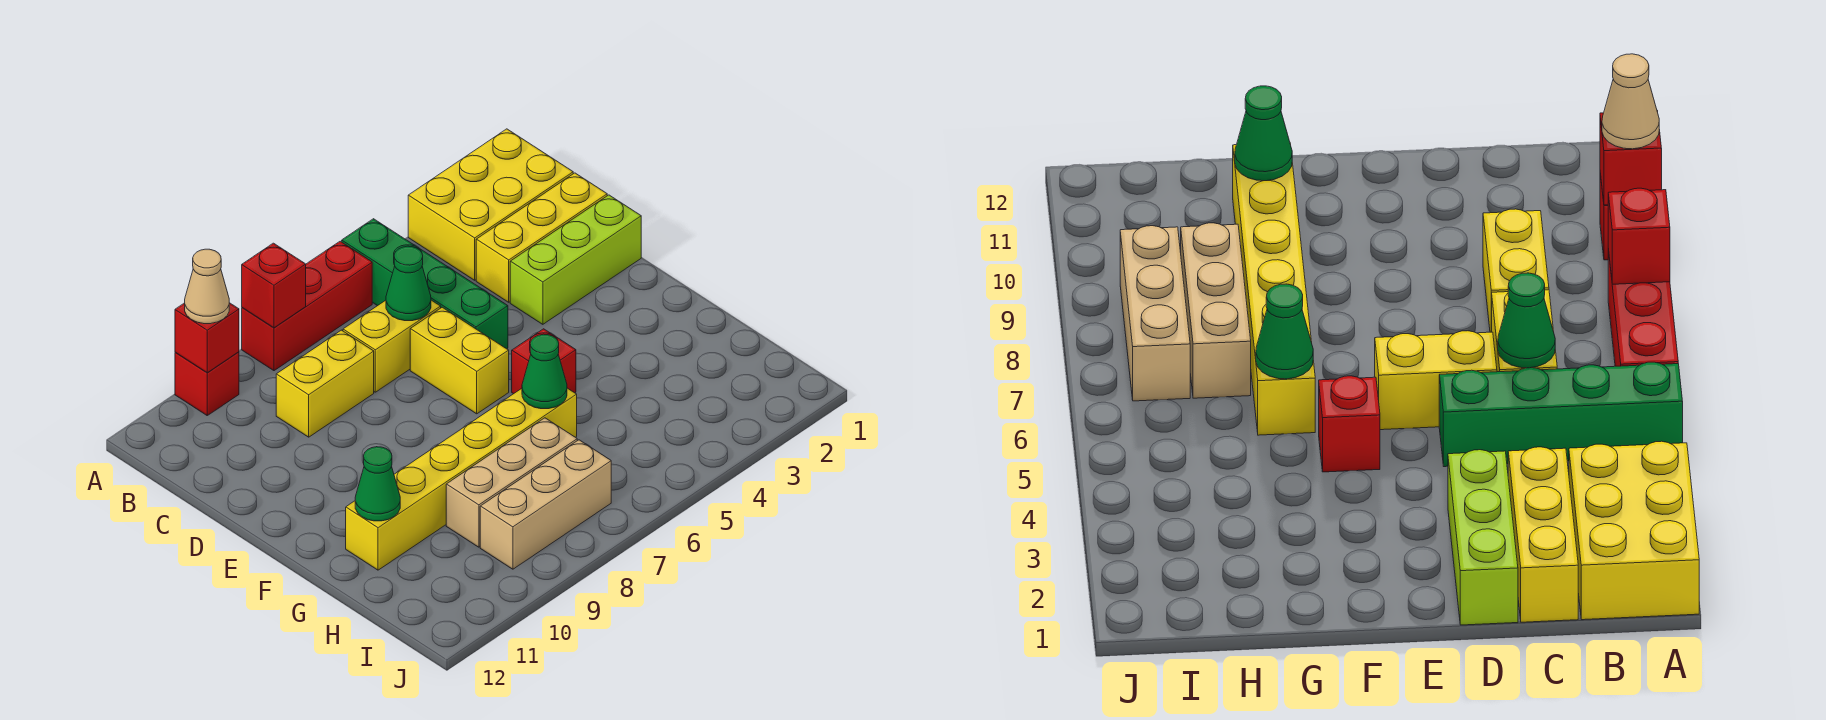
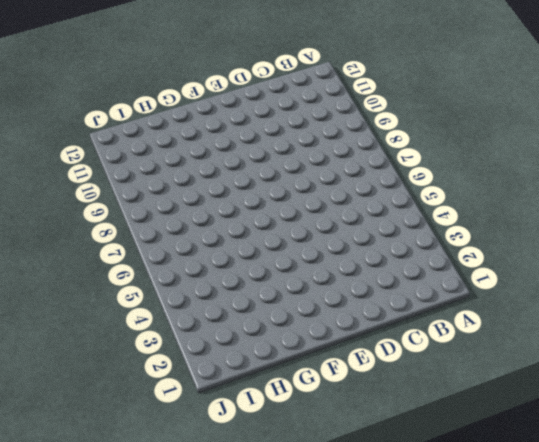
none -> yellow 2x3 brick [408,129,573,280]
none -> green 1x4 brick [342,219,508,349]
none -> red 1x3 brick [242,241,372,371]

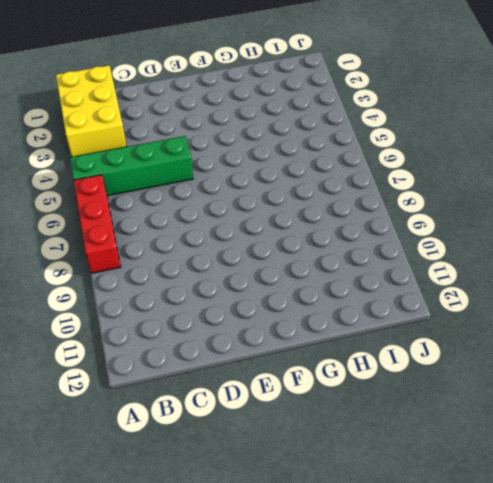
none -> red 1x1 brick [175,352,239,415]
none -> yellow 1x3 brick [476,173,607,302]
none -> yellow 1x2 brick [343,300,441,392]

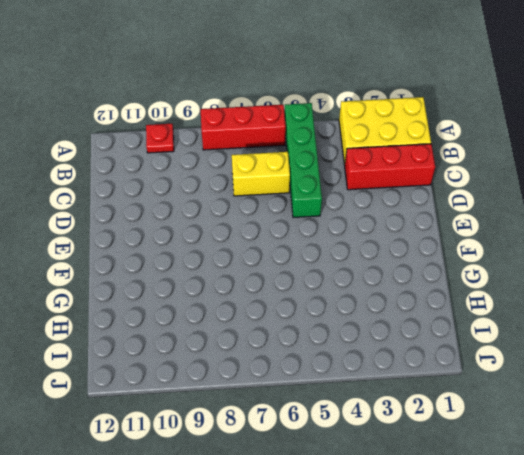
red 1x1 plate [146,124,174,153] -> red 1x1 brick [175,352,239,415]
red 1x3 brick [345,144,435,190] -> yellow 1x3 brick [476,173,607,302]
none -> yellow 1x2 brick [276,330,374,437]
none -> lime 1x3 brick [510,195,641,324]
none -> yellow 1x2 brick [410,307,509,414]

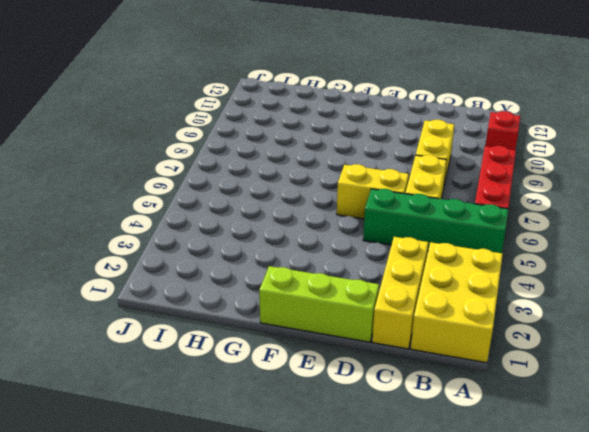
lime 1x3 brick [259,266,379,342] -> lime 1x3 brick turned to [510,195,641,324]
none -> red 1x1 brick [512,329,576,394]
none -> yellow 1x6 brick [346,388,577,570]
none -> tan 1x3 brick [446,418,577,547]

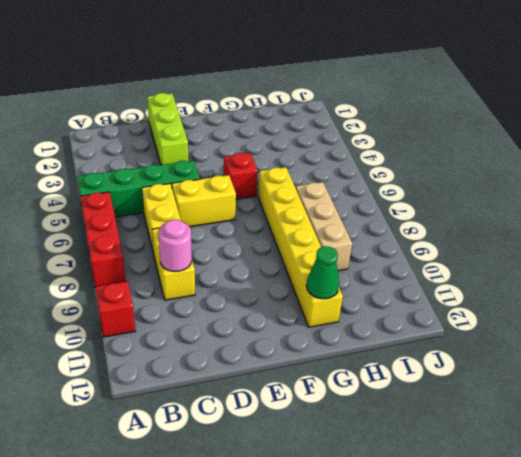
pink 1x1 round brick [159,220,192,271] -> none
none -> yellow 2x3 brick [408,129,573,280]
none -> yellow 1x3 brick [476,173,607,302]
none -> tan 1x3 brick [480,440,611,569]

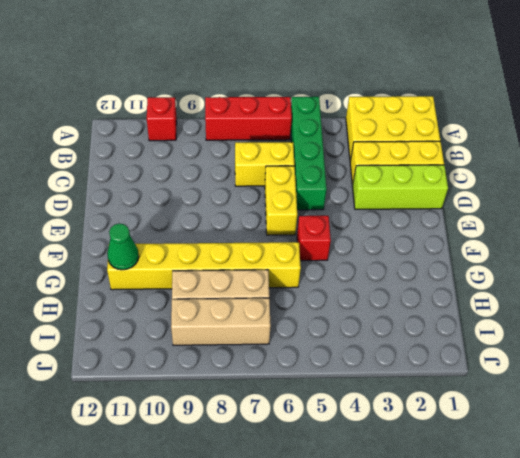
none -> yellow 1x2 brick [276,330,374,437]
none -> red 1x1 brick [242,243,306,328]
none -> red 1x1 brick [175,303,239,373]

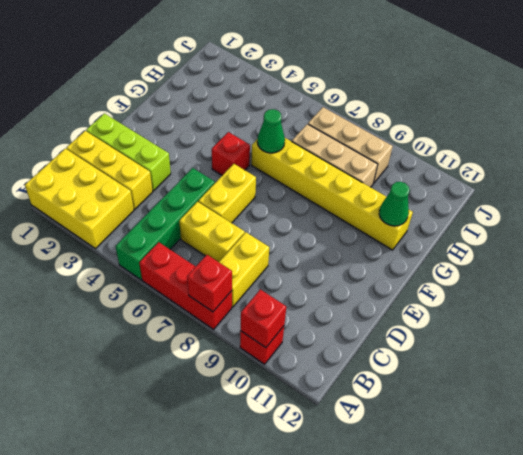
yellow 1x2 brick [219,232,269,307] -> yellow 1x2 brick turned to [276,330,374,437]
none -> green 1x1 cone [386,246,431,321]
none -> tan 1x1 cone [185,249,229,324]

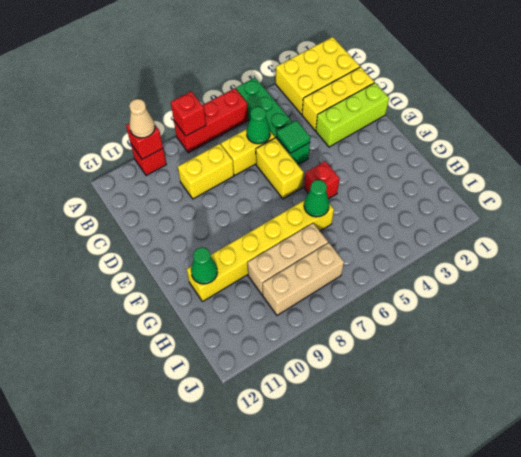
green 1x1 tile [277,120,310,153] -> none

